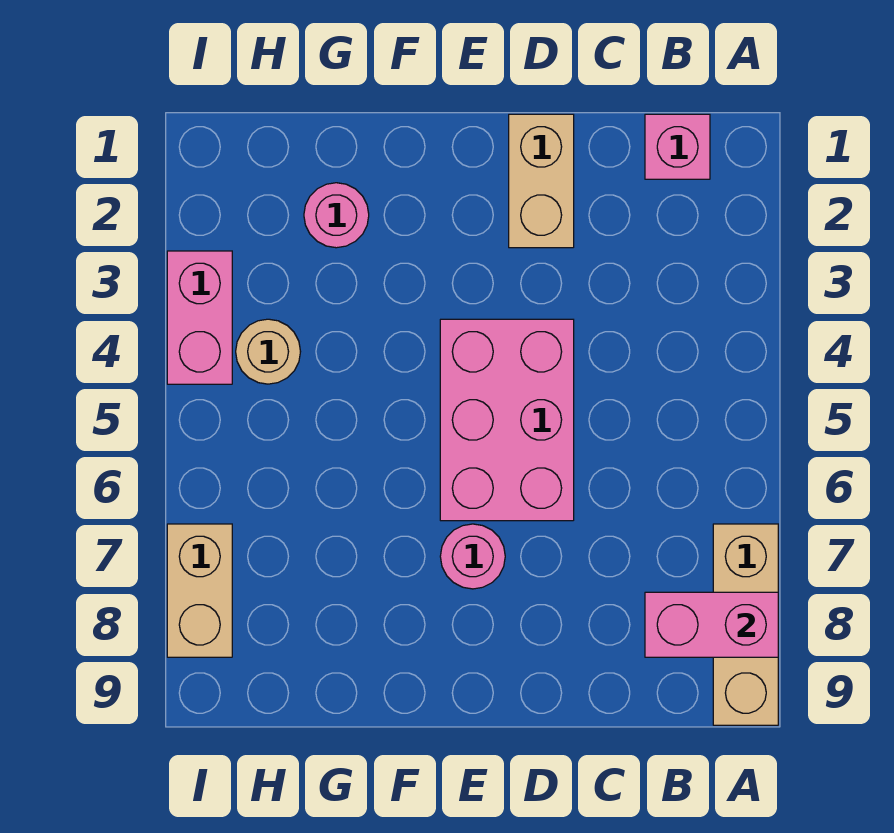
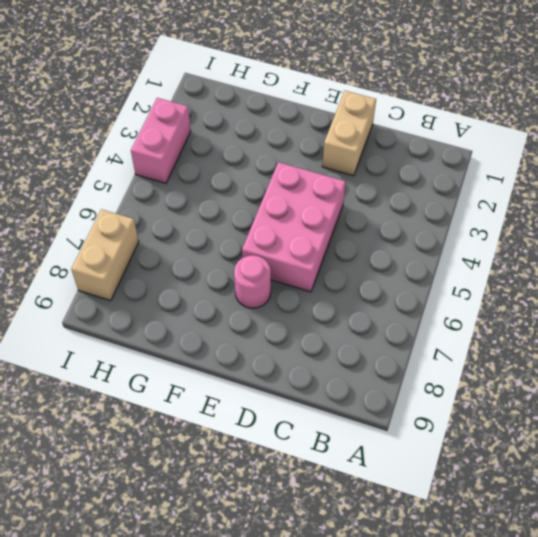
none -> tan 1x3 brick [713,524,778,725]
none -> pink 1x1 brick [645,114,710,179]

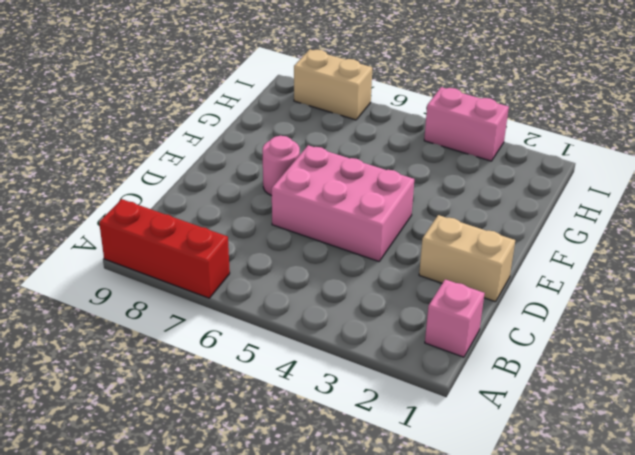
red 1x3 brick [99,199,230,298] -> tan 1x3 brick [713,524,778,725]
none -> pink 1x1 round brick [304,183,369,248]
none -> tan 1x1 round brick [236,319,301,384]

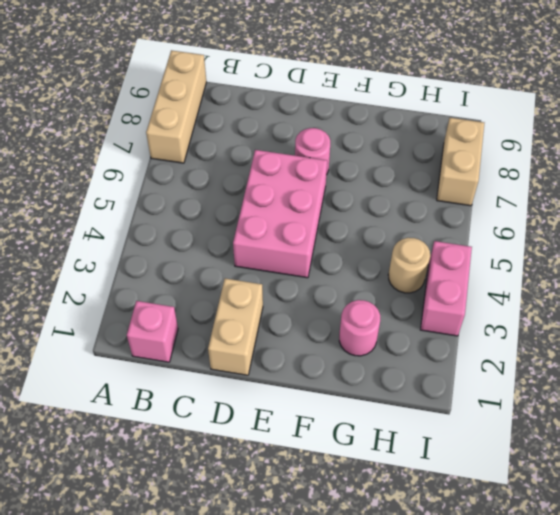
none -> pink 1x2 brick [645,592,778,657]

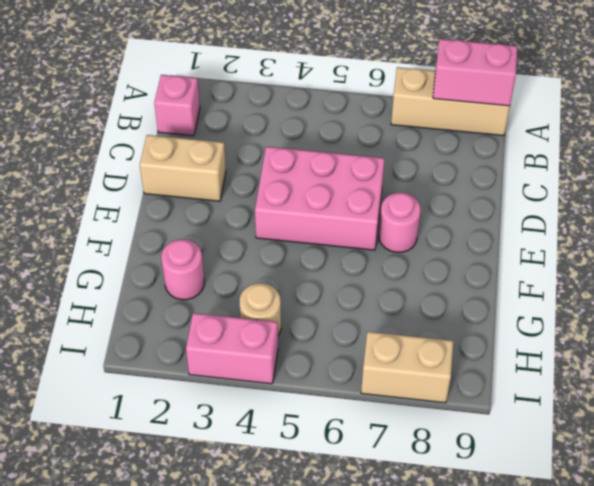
pink 1x2 brick [433,39,517,106] -> pink 1x2 brick turned to [645,592,778,657]

